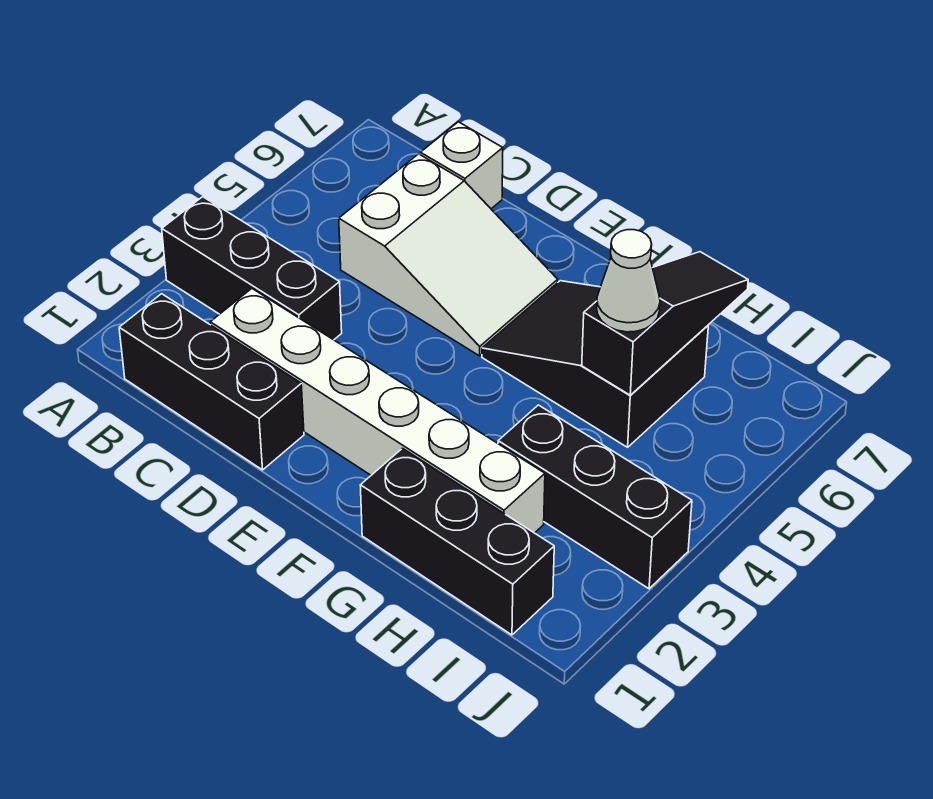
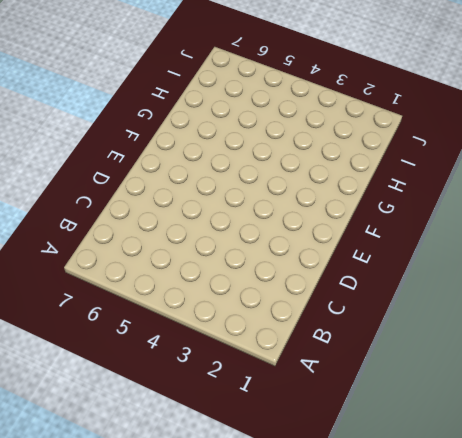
none -> black 1x3 brick [162,197,342,340]
none -> black 1x3 brick [119,294,304,470]

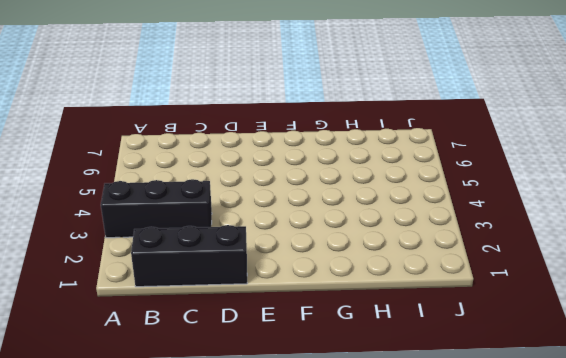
none -> white 1x6 brick [210,289,545,533]
none -> white 2x3 slope [339,154,558,356]

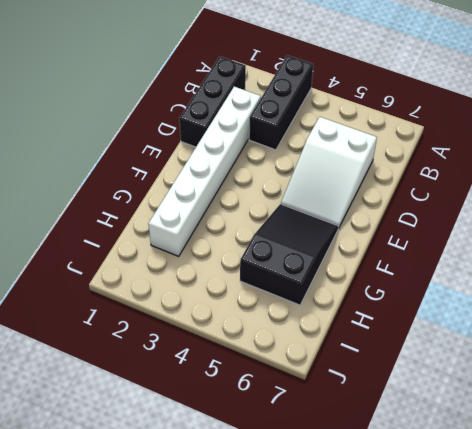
none -> white 1x1 brick [421,122,503,209]
none -> black 1x3 brick [360,448,554,635]

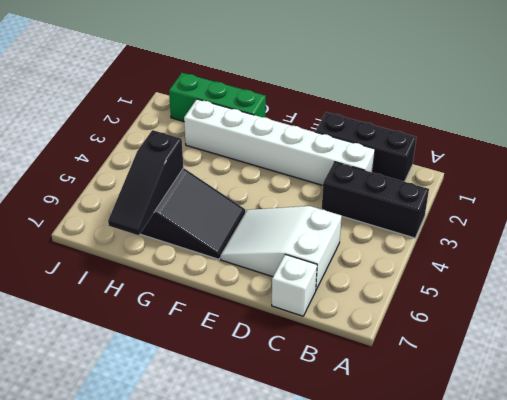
green 1x3 brick [169,73,266,121] -> black 1x3 brick [360,448,554,635]
none -> black 1x3 brick [498,405,692,589]
none -> white 1x1 cone [597,230,660,332]

